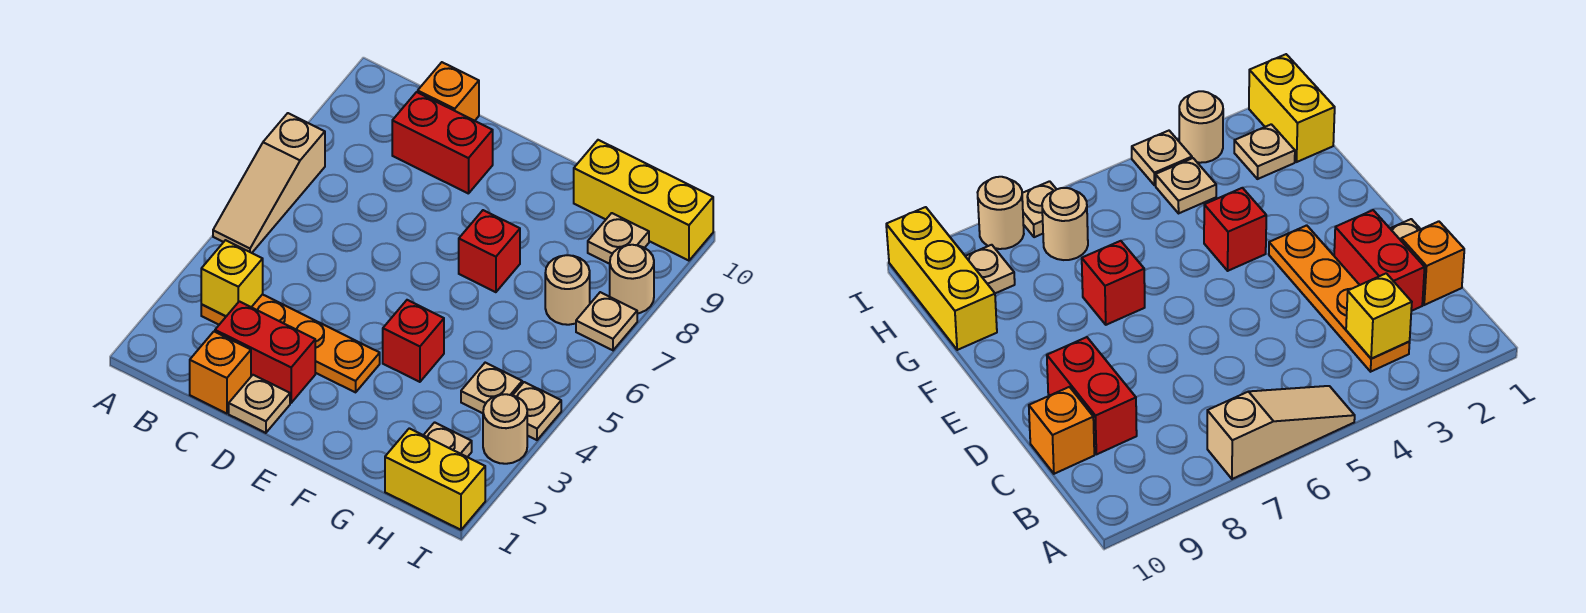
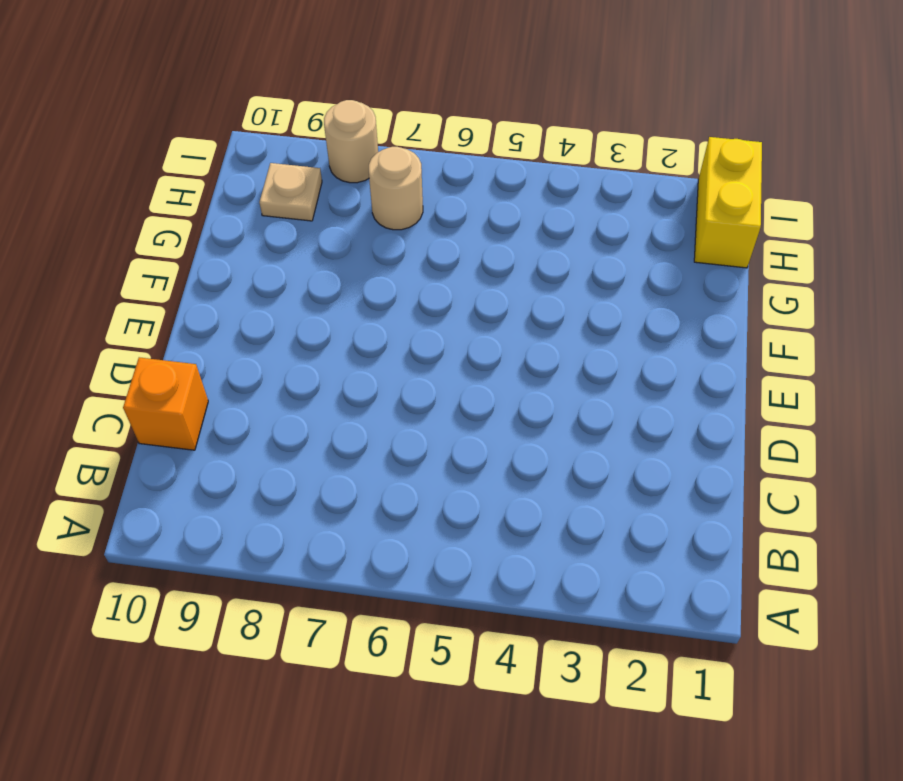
none -> tan 1x3 slope [213,113,325,253]
none -> orange 1x4 plate [201,294,380,392]
none -> orange 1x1 brick [190,332,251,414]

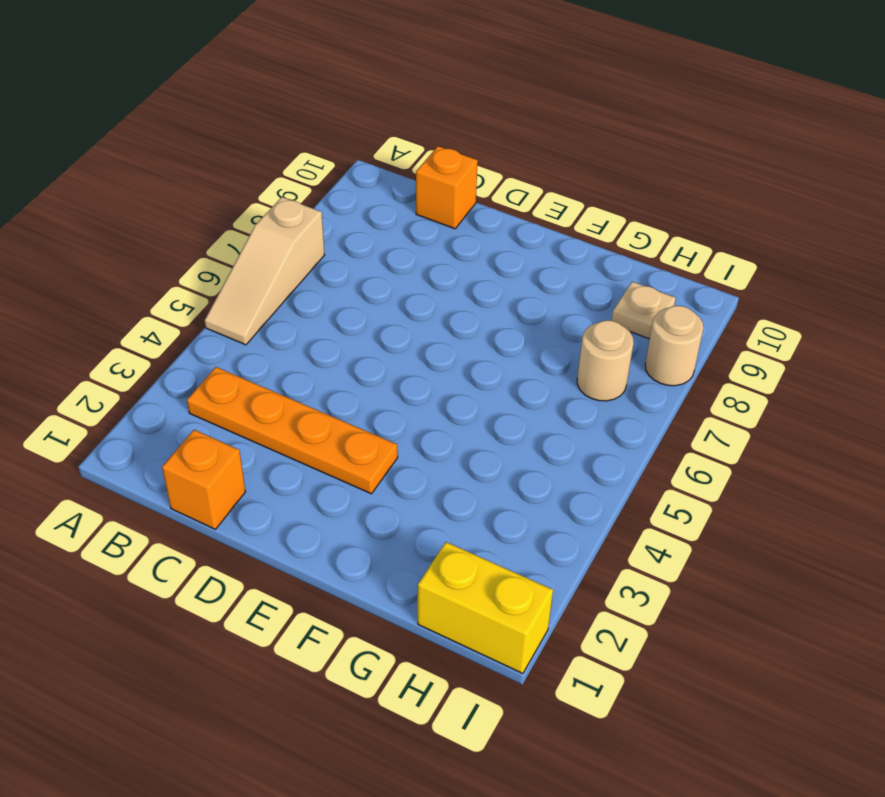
none -> red 1x2 brick [215,301,315,403]
none -> red 1x2 brick [392,92,493,194]
none -> tan 1x1 plate [229,375,290,433]

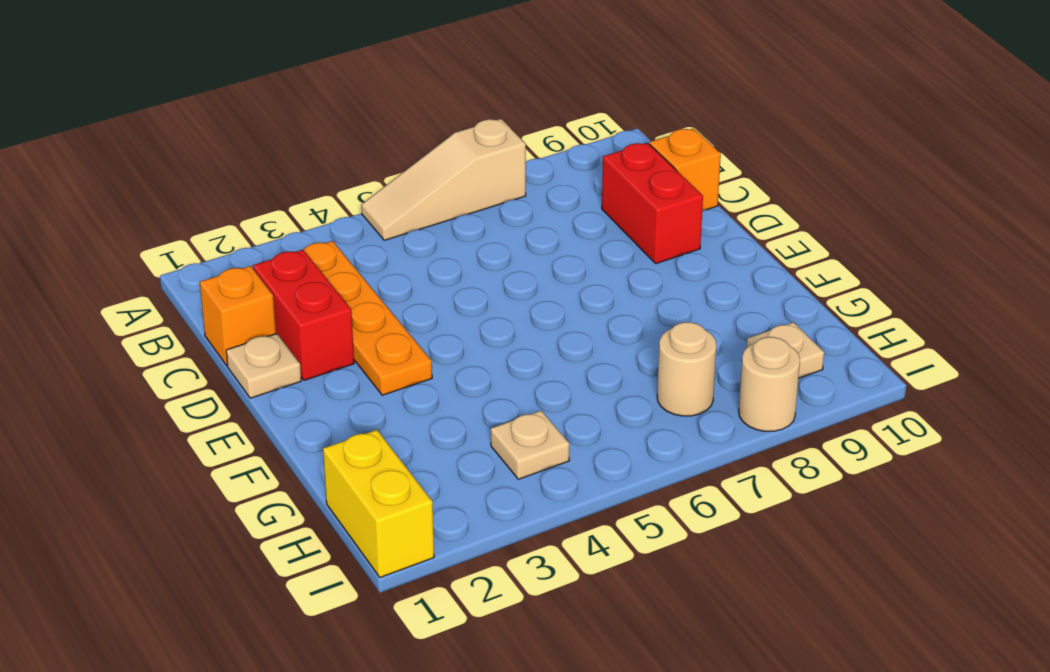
none -> red 1x1 brick [383,300,444,382]
none -> red 1x1 brick [459,210,520,292]
none -> yellow 1x3 brick [574,140,713,261]

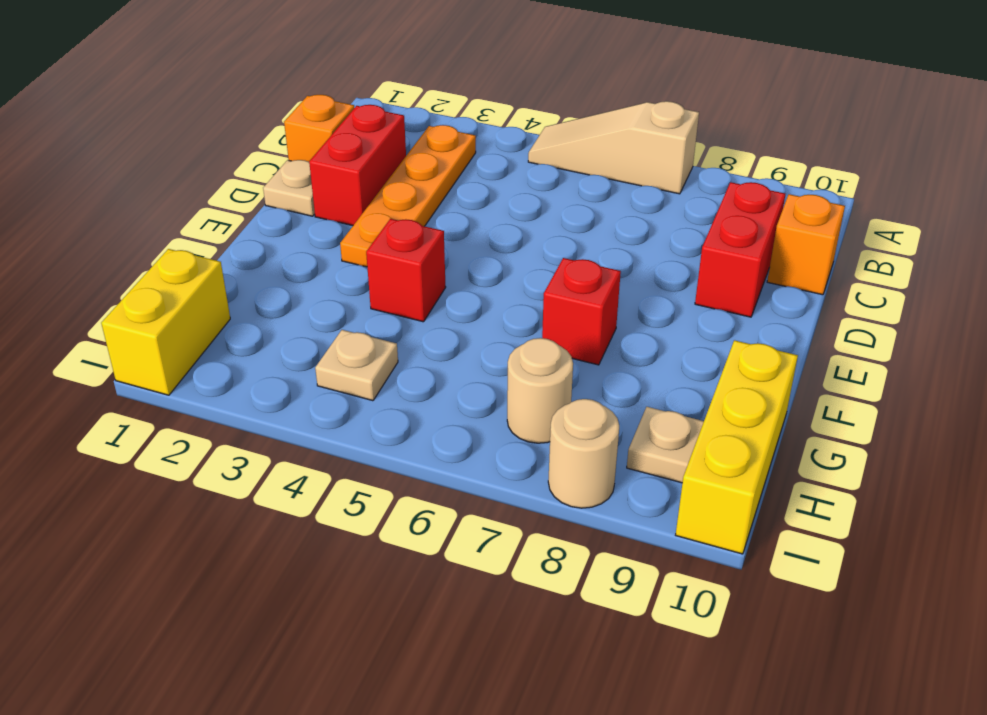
none -> tan 1x1 plate [424,422,472,457]
none -> tan 1x1 round brick [483,394,527,464]
none -> tan 1x1 plate [513,382,561,440]

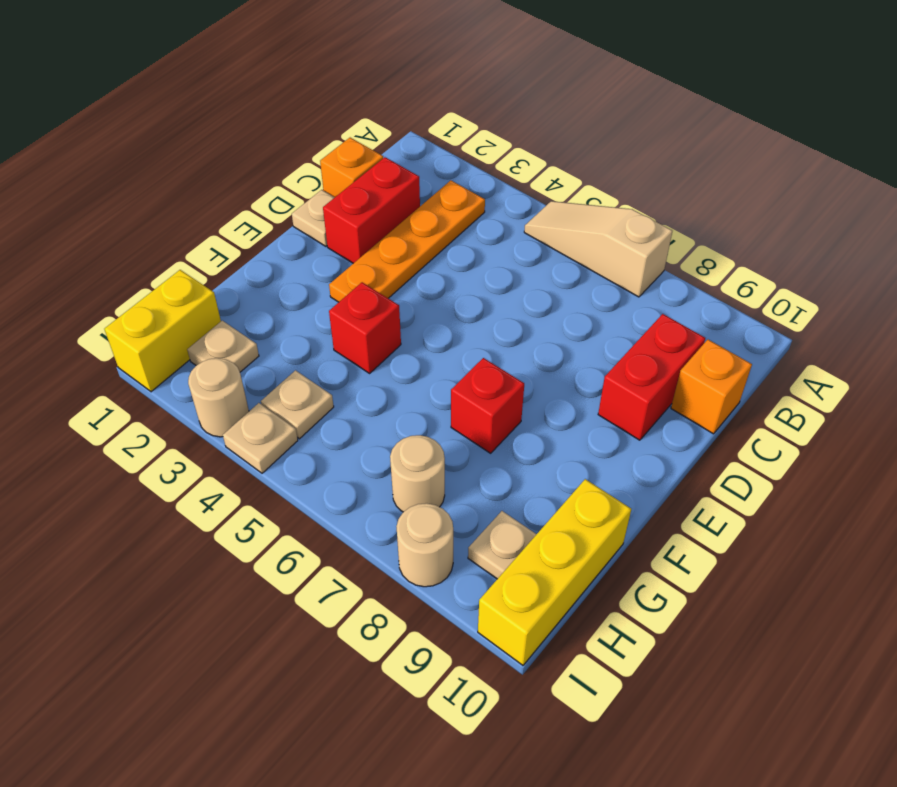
none -> tan 1x1 plate [576,292,637,350]
none -> yellow 1x1 brick [201,240,263,316]

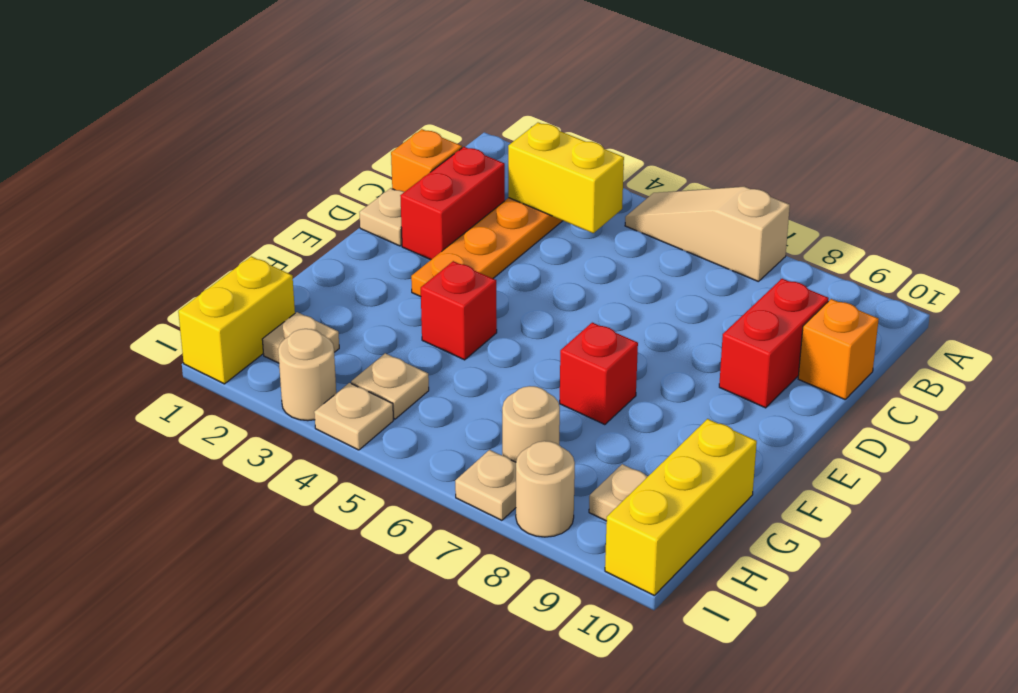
yellow 1x2 brick [508,123,624,233] -> yellow 1x1 brick [201,240,263,316]

